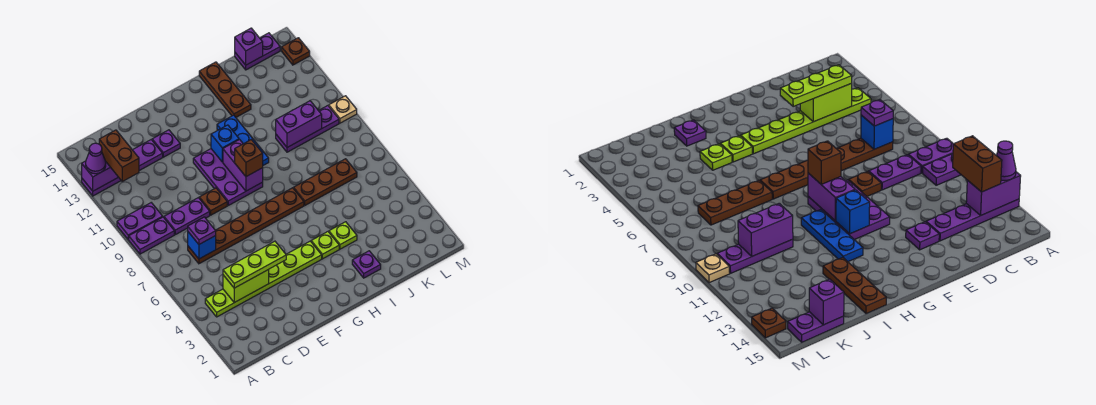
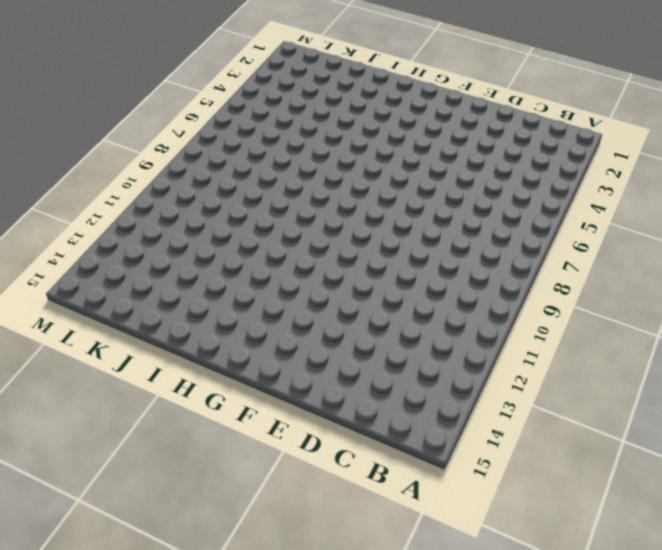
none -> purple 1x2 plate [128,217,174,254]
none -> purple 1x2 plate [117,203,163,239]
none -> purple 1x4 plate [82,140,163,196]
none -> lime 1x6 plate [205,241,322,317]

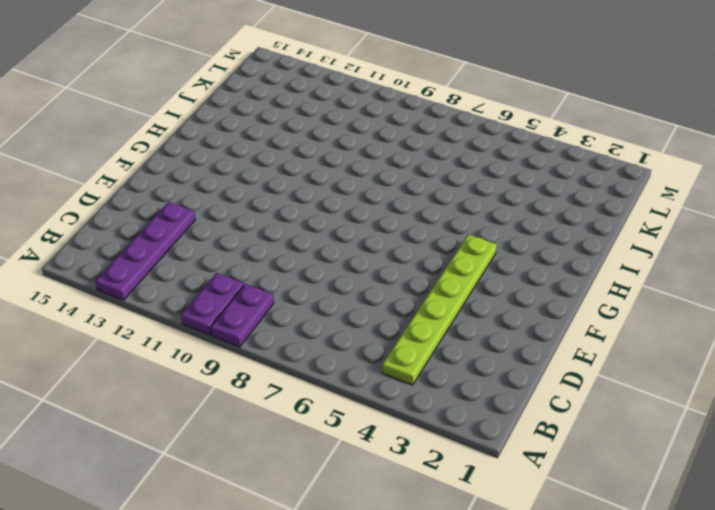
none -> brown 1x6 plate [188,188,304,264]
none -> purple 1x2 plate [164,198,210,235]
none -> brown 1x1 plate [199,188,227,215]
none -> purple 1x1 plate [152,130,180,157]

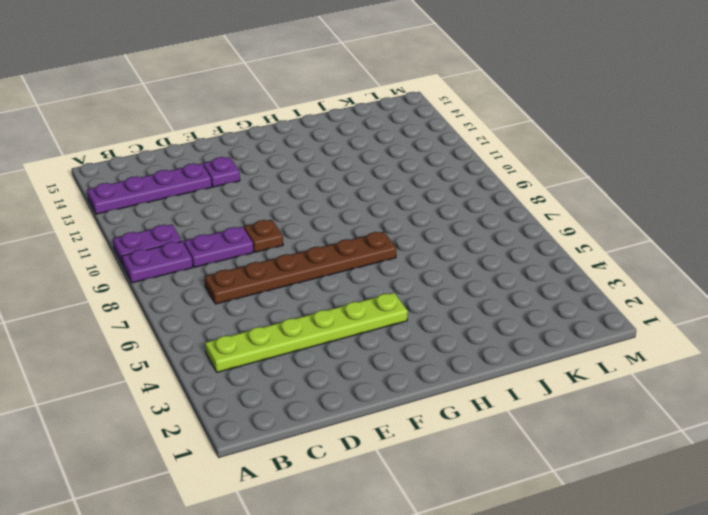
none -> purple 2x3 plate [193,149,263,205]
none -> lime 1x1 plate [311,232,339,259]
none -> blue 1x3 plate [217,115,269,165]
none -> purple 1x1 plate [352,251,381,278]

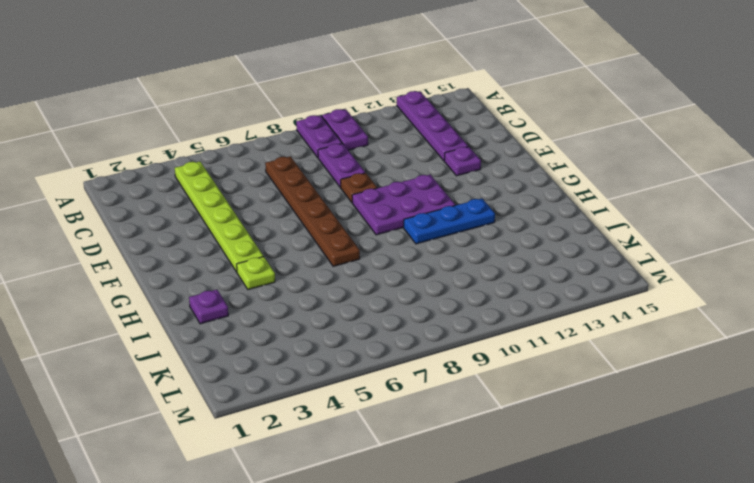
none -> lime 1x1 plate [329,222,357,249]
none -> brown 1x3 plate [294,159,357,205]
none -> brown 1x3 plate [199,62,251,117]
none -> purple 1x3 plate [276,106,339,152]

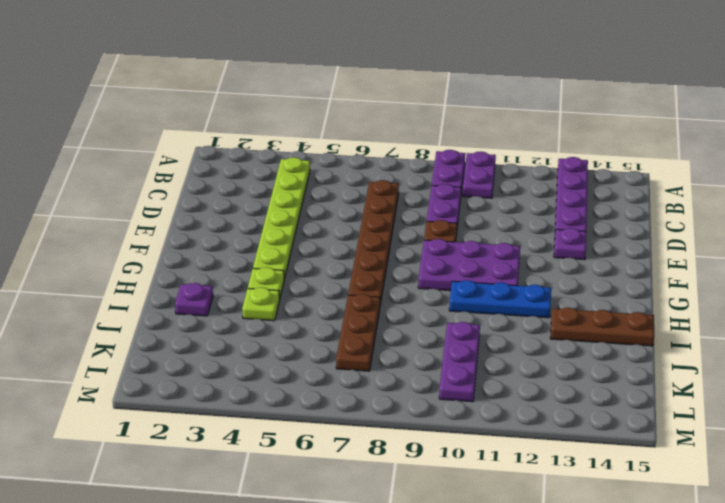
none -> purple 1x2 plate [235,33,280,70]
none -> tan 1x1 plate [329,96,357,123]
none -> brown 1x1 plate [282,38,310,65]
none -> purple 1x2 brick [82,161,118,191]

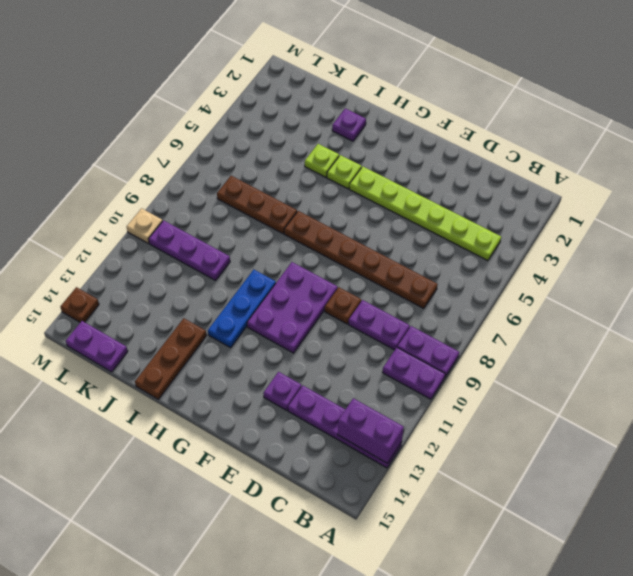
none -> lime 1x2 brick [223,270,269,303]
none -> blue 1x1 brick [188,232,216,259]
none -> purple 1x2 brick [223,140,263,191]
none -> blue 1x1 brick [211,125,239,162]

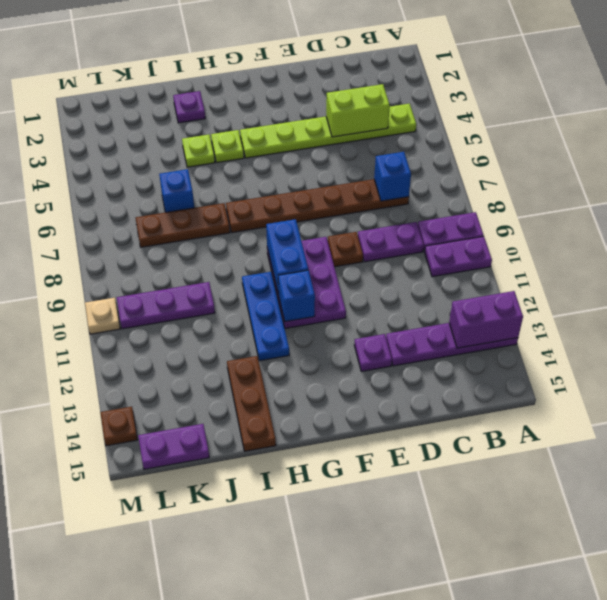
blue 1x2 brick [266,219,308,295] -> purple 1x2 brick [223,140,263,191]
blue 1x1 brick [159,169,194,212] -> none
none -> purple 1x2 brick [276,101,322,147]
none -> purple 1x1 brick [235,28,263,65]
none -> purple 1x1 cone [86,143,106,174]
none -> brown 1x2 brick [99,130,139,181]

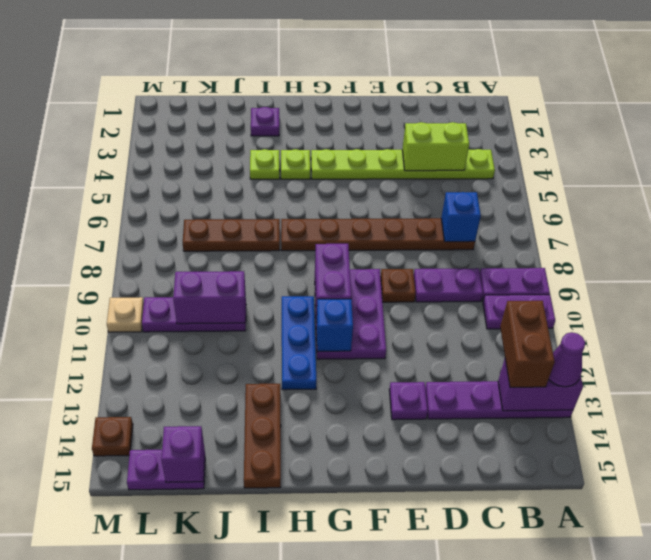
none -> lime 1x3 plate [223,241,286,288]
none -> purple 1x1 plate [188,217,216,244]
none -> brown 1x1 brick [235,140,263,176]

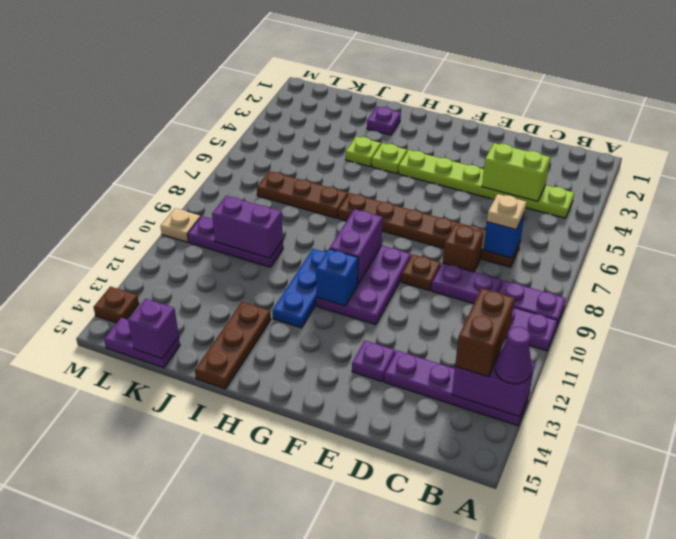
tan 1x1 plate [487,194,526,230] -> purple 1x1 plate [188,217,216,244]
brown 1x1 brick [443,224,483,272] -> brown 1x1 brick moved to [235,140,263,176]
none -> lime 1x3 plate [223,241,286,288]

